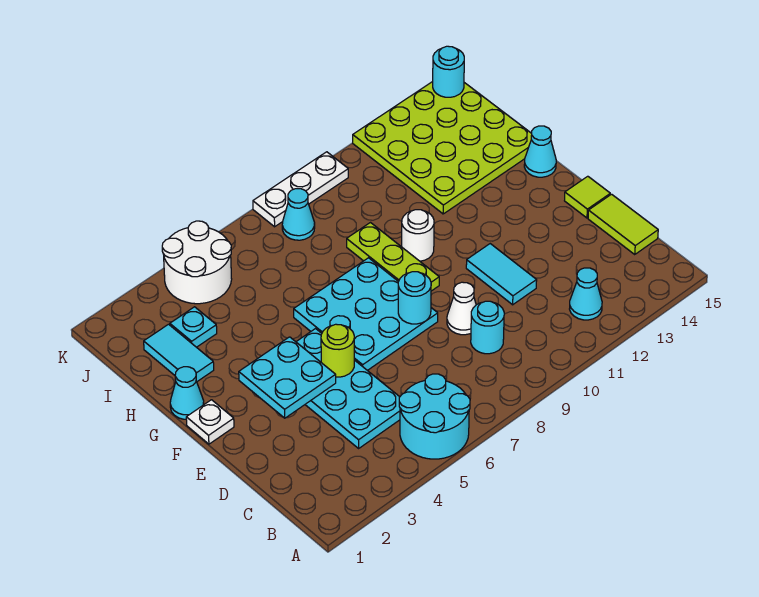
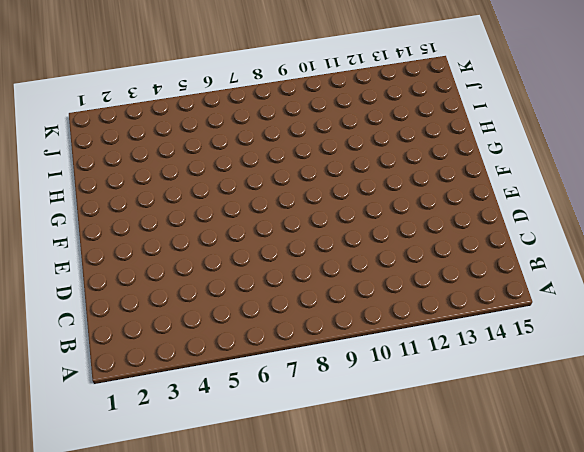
none -> cyan 2x2 round brick [399,374,470,459]
none -> cyan 1x1 cone [570,268,602,320]
none -> cyan 2x4 plate [296,329,400,448]

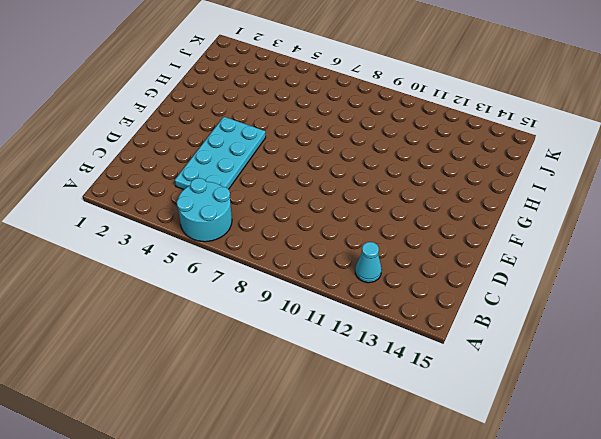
none -> cyan 1x1 round brick [471,301,504,354]
none -> lime 1x2 tile [588,194,658,254]
none -> white 1x1 cone [447,282,476,335]

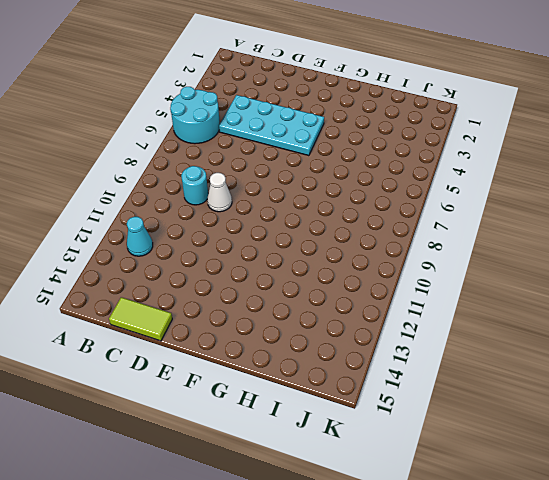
none -> cyan 1x2 tile [466,244,537,305]
none -> cyan 3x3 plate [294,258,438,370]
none -> lime 1x1 tile [565,176,610,218]

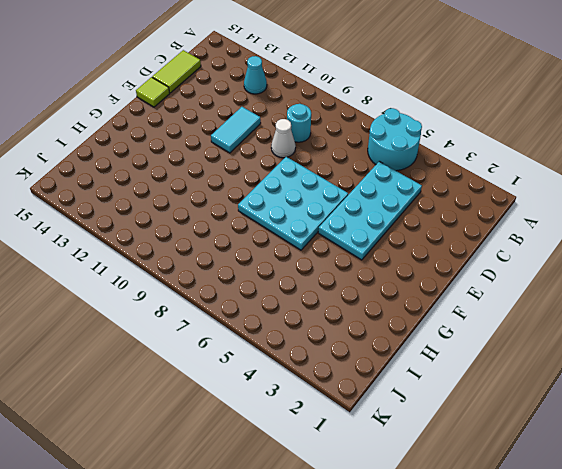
none -> white 1x1 plate [186,400,234,444]
none -> lime 1x3 plate [347,223,439,291]
none -> cyan 1x1 cone [170,367,204,419]

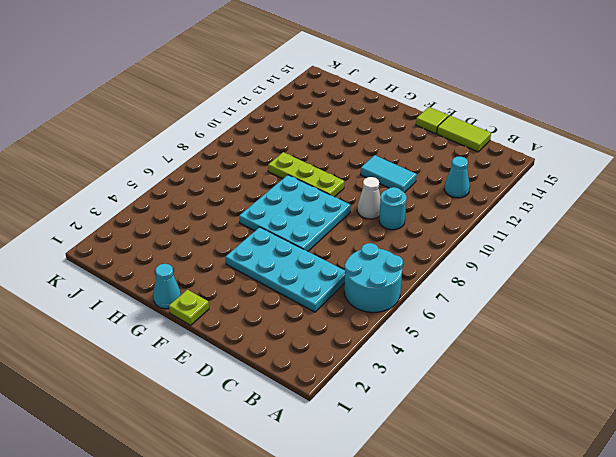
lime 1x1 plate [169,290,209,325] -> white 1x1 plate [186,400,234,444]
none -> white 1x1 round brick [402,210,434,261]
none -> cyan 1x1 cone [524,126,556,177]
none -> cyan 1x2 tile [144,324,214,381]

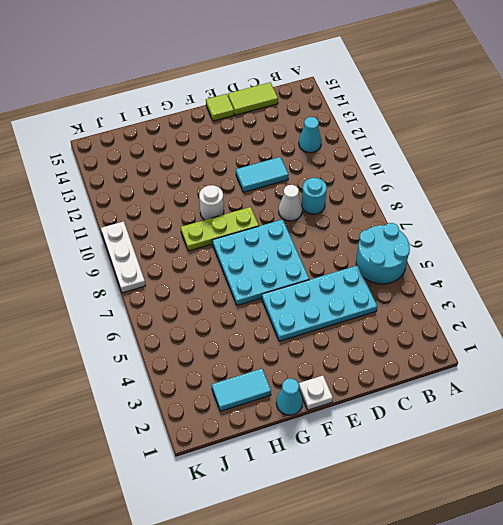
none -> cyan 1x1 cone [524,126,556,177]
none -> lime 4x4 plate [353,82,532,214]
none -> cyan 1x1 plate [170,307,217,347]

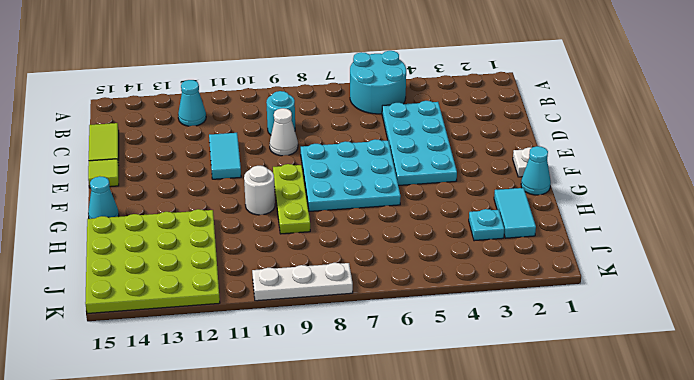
none -> white 2x2 round brick [162,221,232,304]
none -> cyan 1x1 cone [282,189,315,240]
none -> cyan 2x2 plate [239,337,336,418]

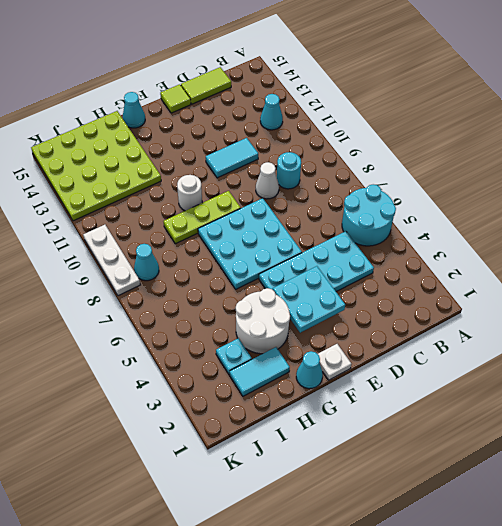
white 2x2 round brick [236,288,290,354] -> white 2x2 round brick moved to [162,221,232,304]
none -> lime 1x1 round brick [321,324,354,377]
none -> cyan 1x1 round brick [398,272,431,324]
none -> cyan 1x1 round brick [433,46,464,97]

